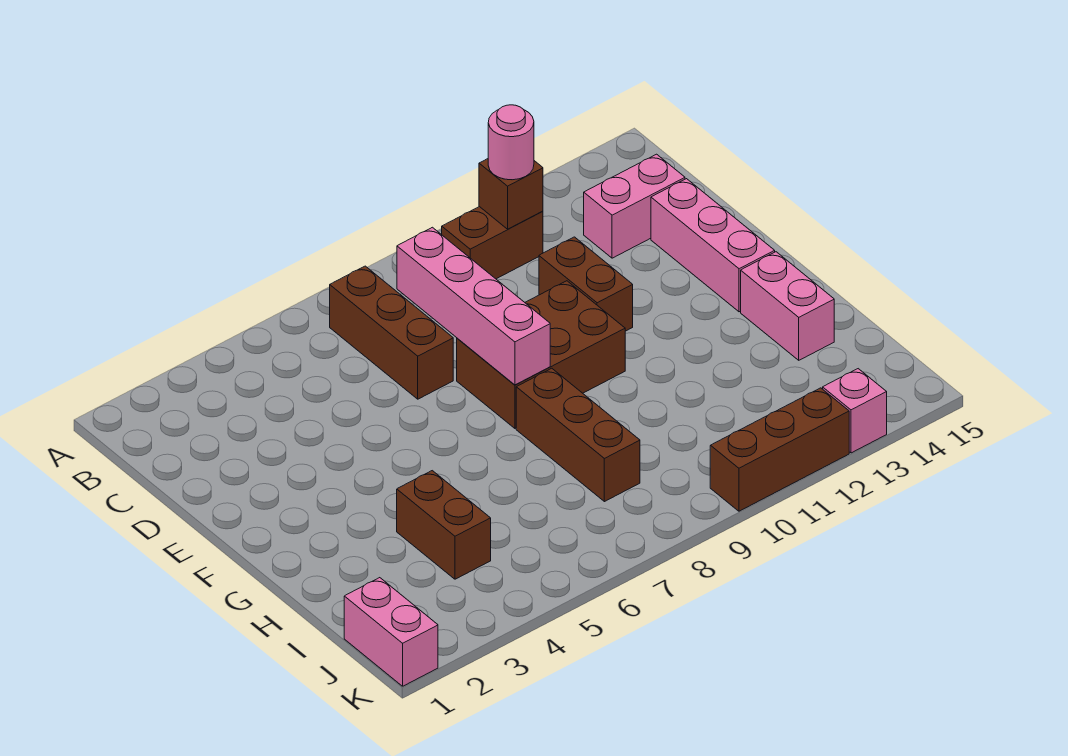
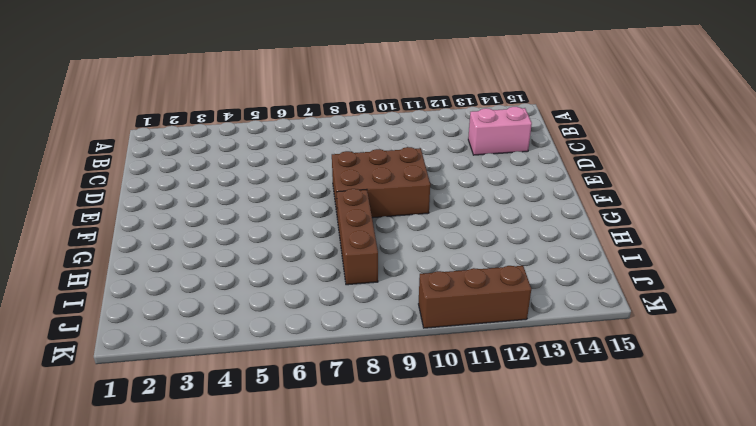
none -> brown 1x3 brick [330,266,453,399]
none -> brown 1x2 brick [442,207,543,279]
none -> brown 1x2 brick [539,237,633,331]

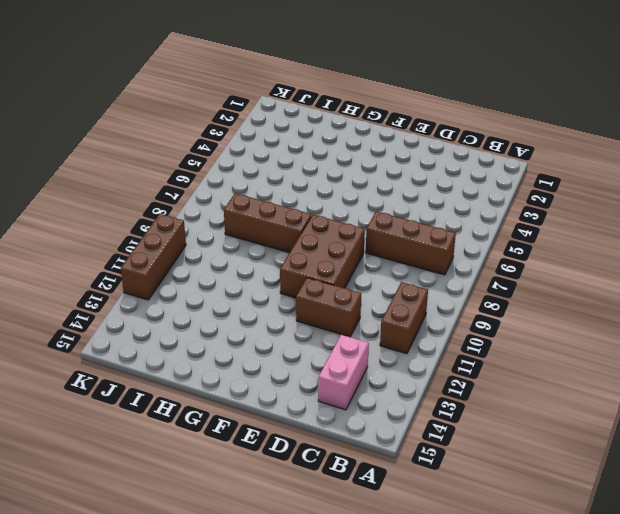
none -> pink 1x3 brick [651,179,775,312]
none -> pink 1x2 brick [741,252,834,360]
none -> brown 1x2 brick [397,471,491,579]

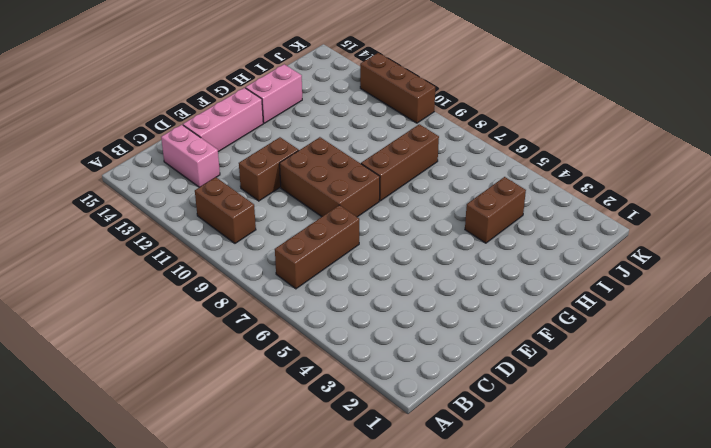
none -> pink 1x2 brick [344,578,438,686]
none -> pink 1x1 brick [823,369,887,453]
none -> brown 1x1 brick [479,159,543,229]

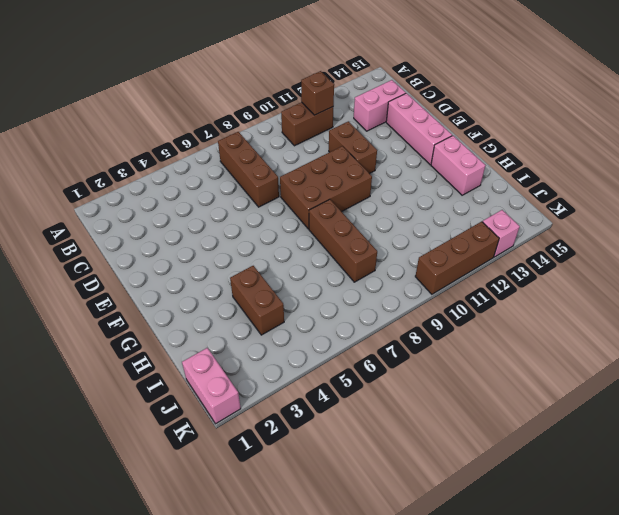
none -> pink 1x4 brick [397,227,550,385]
none -> pink 1x1 round brick [488,105,534,180]

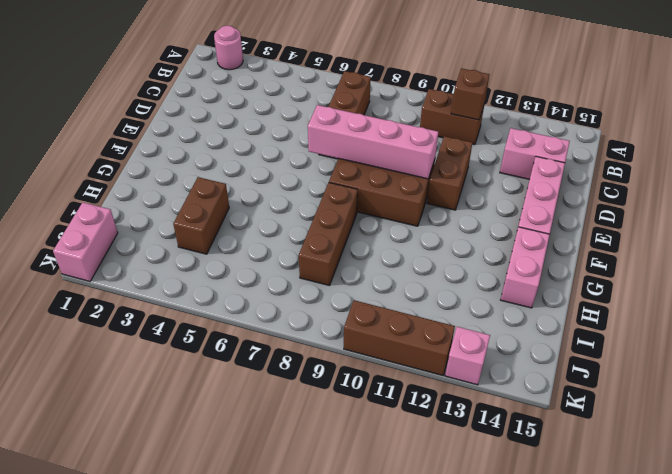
pink 1x1 round brick [214,26,243,70] -> pink 1x1 round brick moved to [488,105,534,180]
pink 1x4 brick [308,105,438,179] -> pink 1x4 brick turned to [397,227,550,385]

